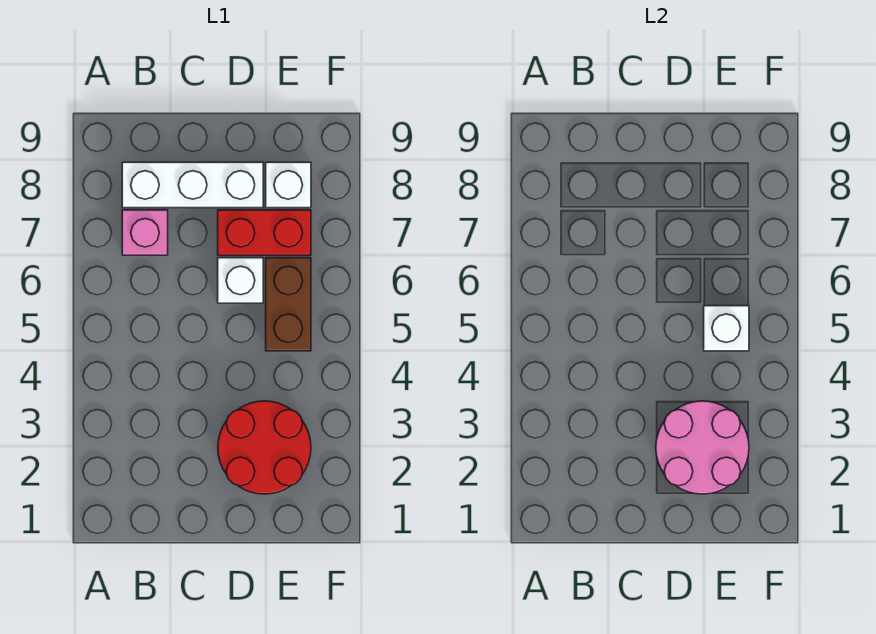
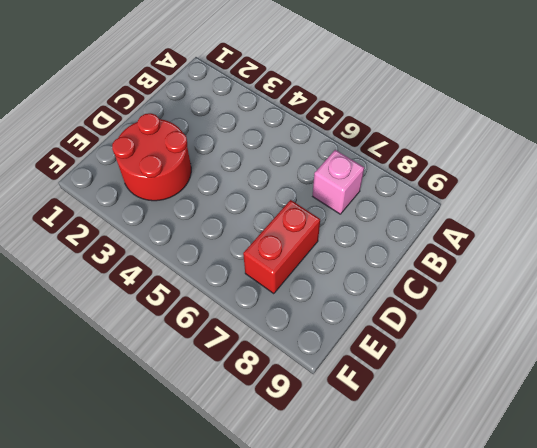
none -> white 1x3 brick [122,162,263,208]
none -> white 1x1 brick [218,258,263,303]

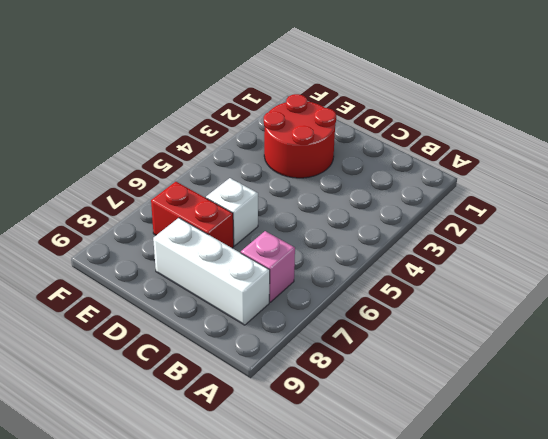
none -> brown 1x2 brick [266,258,311,351]
none -> white 1x1 brick [266,162,311,208]

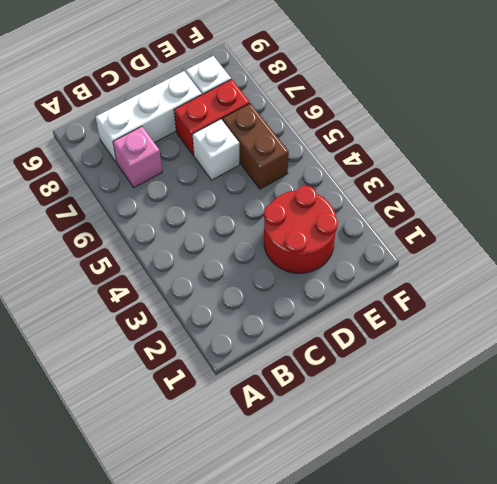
none -> pink 2x2 round brick [656,401,749,494]
none -> white 1x1 brick [704,306,749,351]

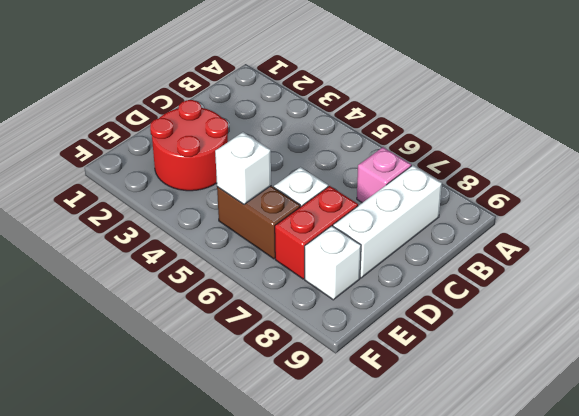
none -> pink 2x2 round brick [656,401,749,494]

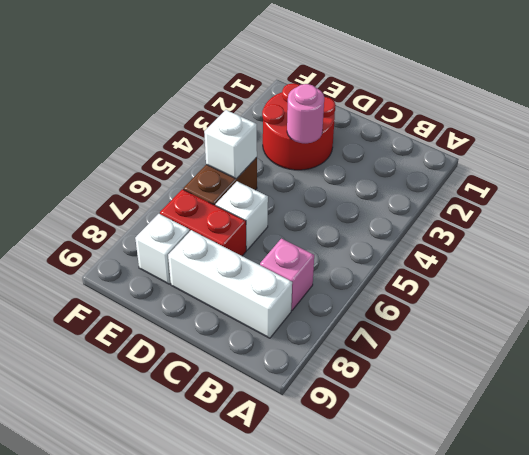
pink 1x1 round brick [287,84,324,143] -> pink 2x2 round brick [656,401,749,494]

